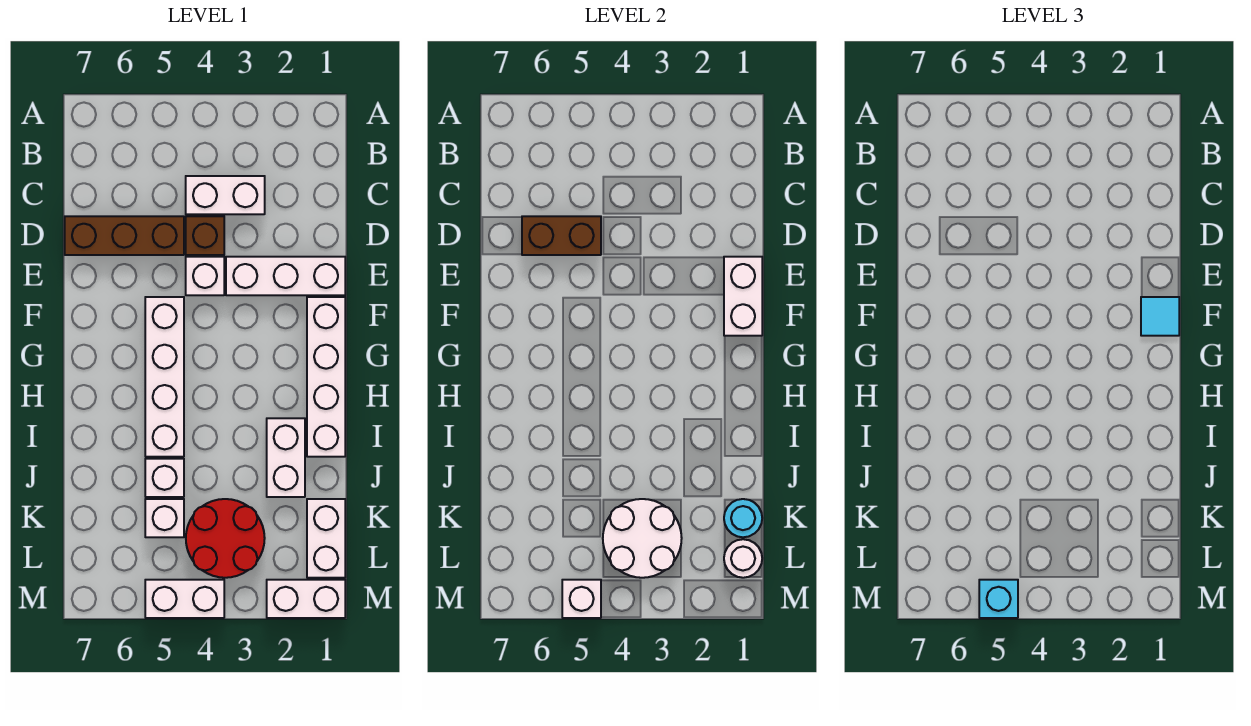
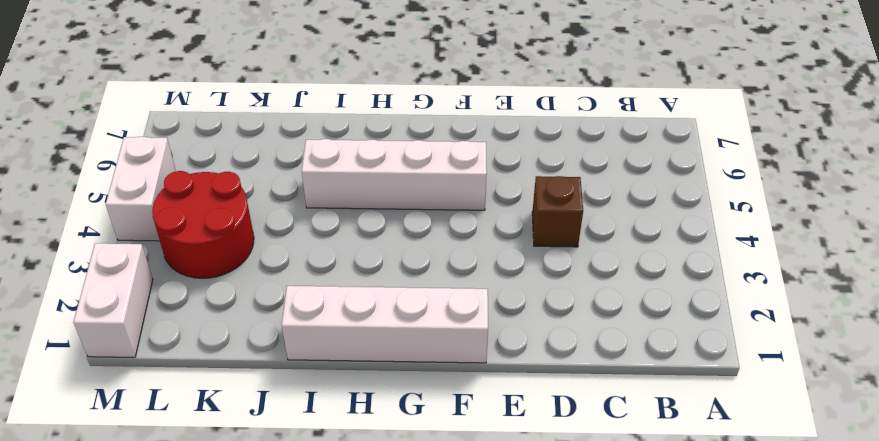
none -> white 1x2 brick [186,176,265,214]
none -> brown 1x3 brick [65,216,184,255]
none -> white 1x3 brick [226,257,345,295]

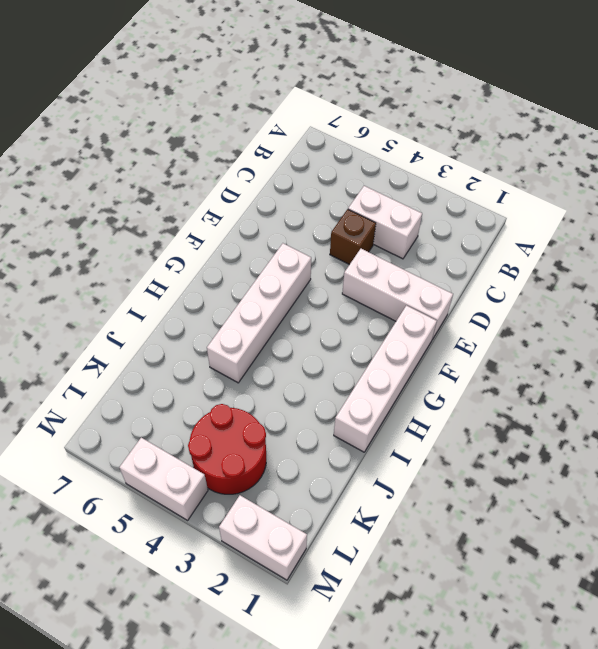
none -> brown 1x3 brick [65,216,184,255]
none -> white 1x1 brick [186,257,224,295]
none -> white 1x2 brick [267,418,305,497]

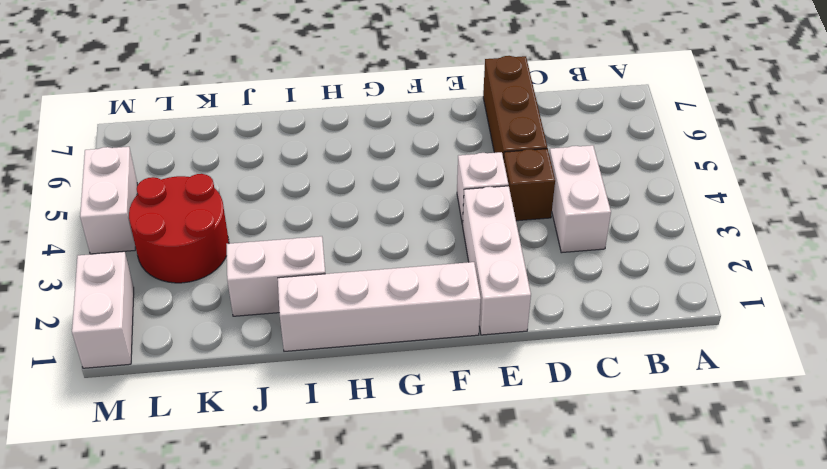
none -> white 1x4 brick [145,297,184,457]
none -> white 1x1 brick [145,459,184,497]
none -> white 1x2 brick [307,499,345,578]

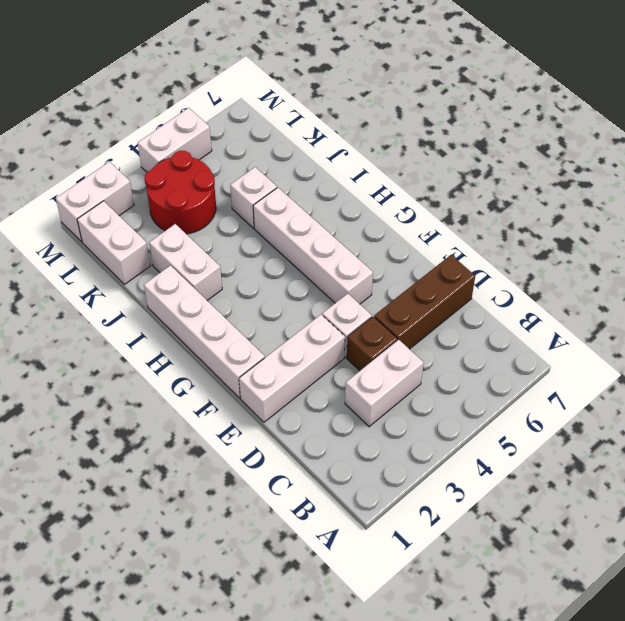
none -> white 1x1 brick [145,499,184,537]
none -> brown 1x2 brick [522,216,601,255]
none -> white 1x2 brick [724,257,762,336]

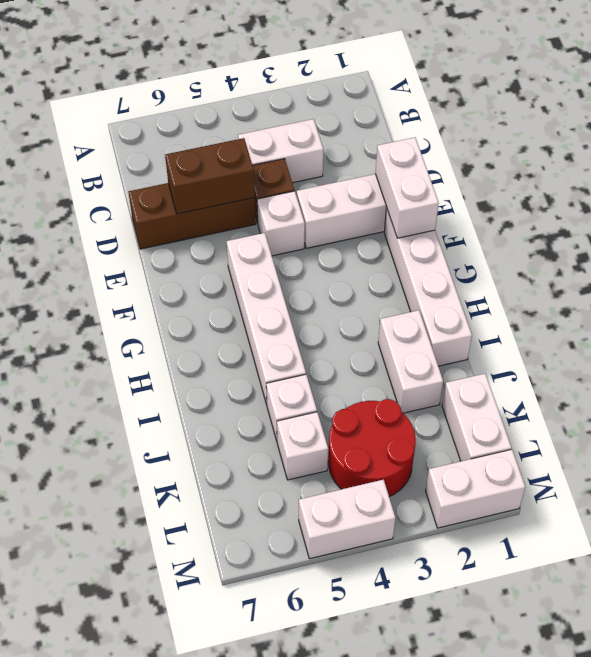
none -> cyan 1x1 round brick [724,499,762,537]
none -> white 2x2 round brick [603,499,682,578]
none -> white 1x1 round brick [724,539,762,578]

